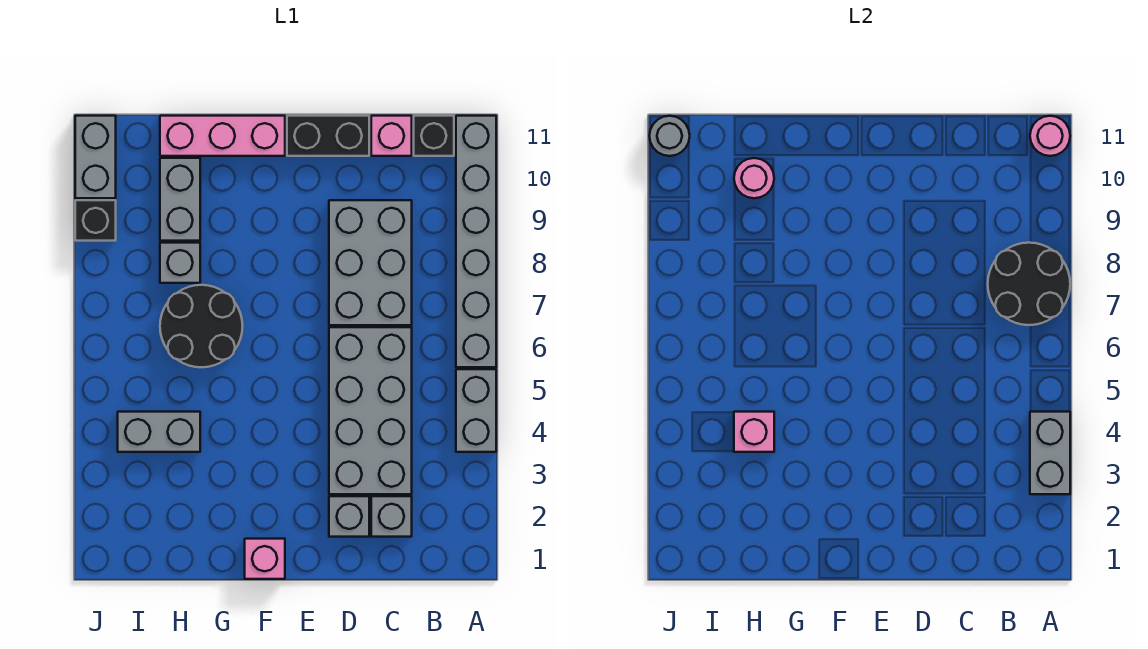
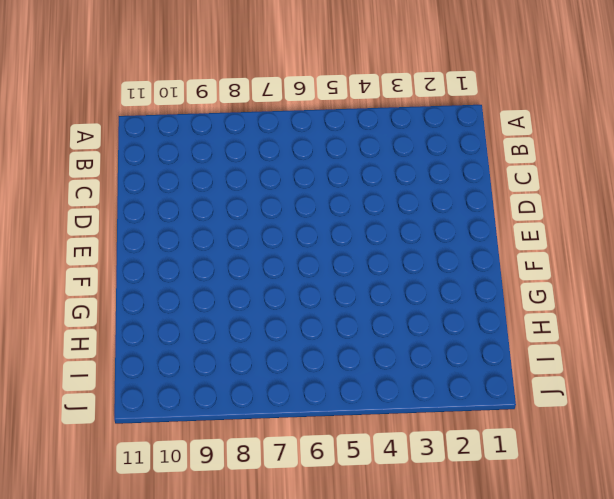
none -> grey 1x2 brick [456,369,496,452]
none -> grey 1x6 brick [456,116,496,367]
none -> black 1x1 brick [414,116,454,156]

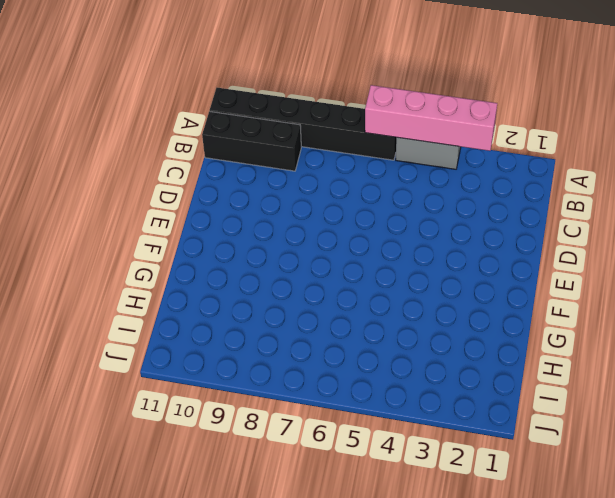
pink 1x4 brick [365,85,497,151] -> grey 1x2 brick [1030,412,1070,494]
black 1x6 brick [210,88,396,160] -> grey 1x6 brick [456,116,496,367]
black 1x3 brick [202,111,301,171] -> black 1x1 brick [414,116,454,156]
none -> grey 1x1 brick [371,496,412,537]
none -> grey 2x4 brick [329,327,412,494]
none -> grey 2x3 brick [329,200,412,325]

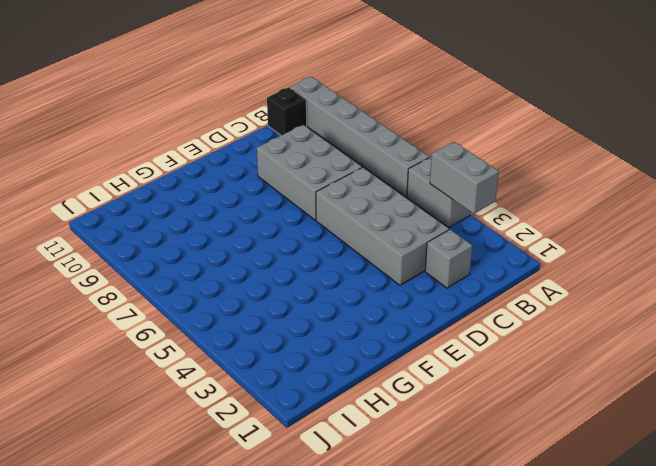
none -> pink 1x1 brick [371,116,412,156]
none -> grey 1x1 brick [329,496,369,537]
none -> black 1x2 brick [287,116,369,156]

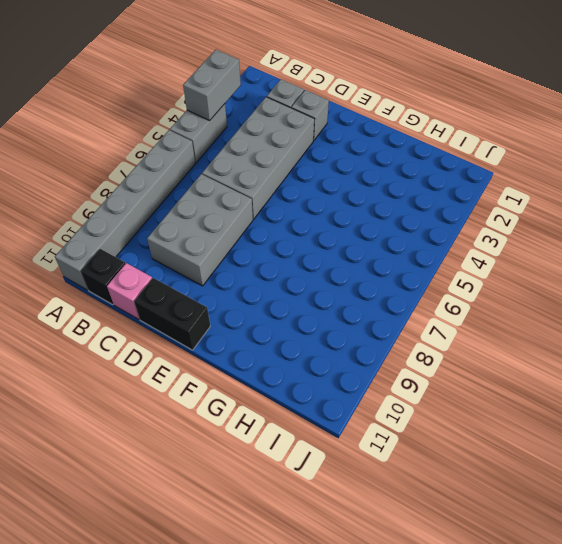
none -> pink 1x1 brick [245,539,285,579]
none -> pink 1x3 brick [160,116,285,156]
none -> black 2x2 round brick [160,285,243,367]

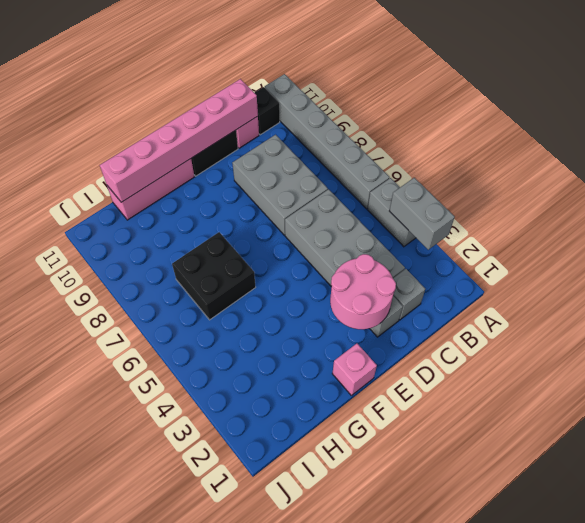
pink 1x6 brick [100,79,258,202] -> none
pink 2x2 round brick [330,254,396,329] -> none
black 2x2 brick [172,232,256,320] -> black 2x2 round brick [160,285,243,367]
none -> grey 1x2 brick [118,412,200,452]
none -> grey 1x1 brick [160,243,200,283]
none -> grey 1x2 brick [160,158,200,241]

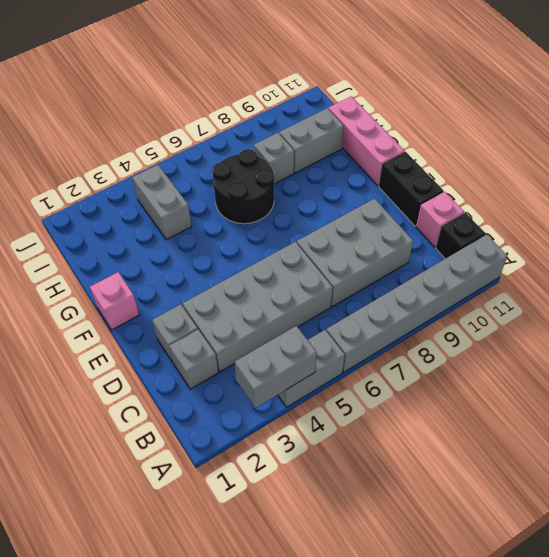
none -> black 1x1 brick [75,200,116,241]
none -> grey 1x2 brick [75,116,116,198]
none -> black 2x2 round brick [988,243,1070,325]

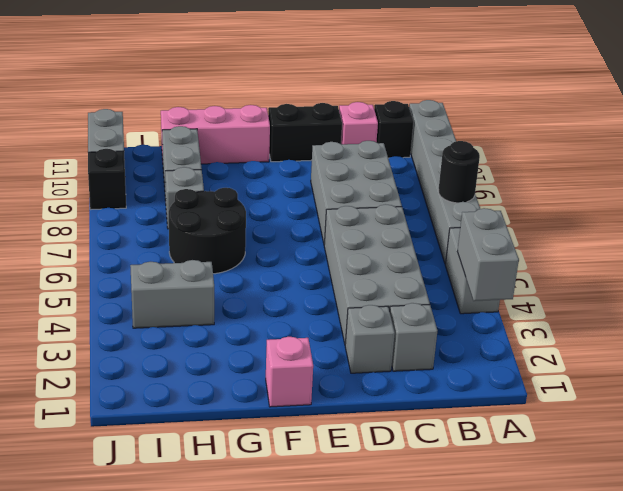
black 1x1 round brick [439,141,480,203] -> black 2x2 round brick [988,243,1070,325]
none -> pink 1x1 round brick [1030,116,1070,156]
none -> pink 1x1 brick [734,412,774,452]
none -> pink 1x1 round brick [734,158,774,198]

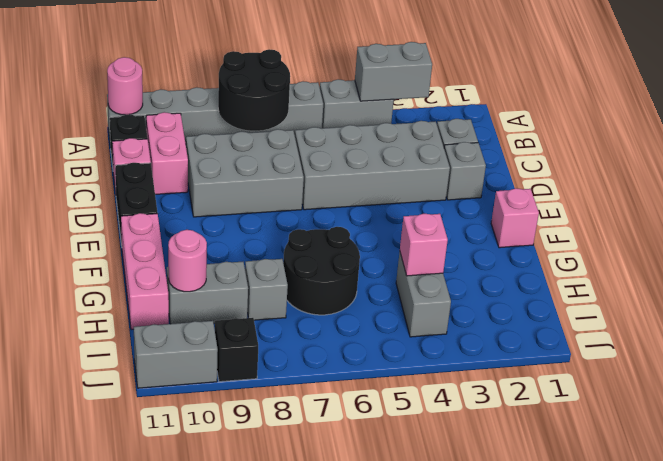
pink 1x2 brick [146,112,188,194] -> none
none -> grey 1x1 round brick [650,116,690,156]

